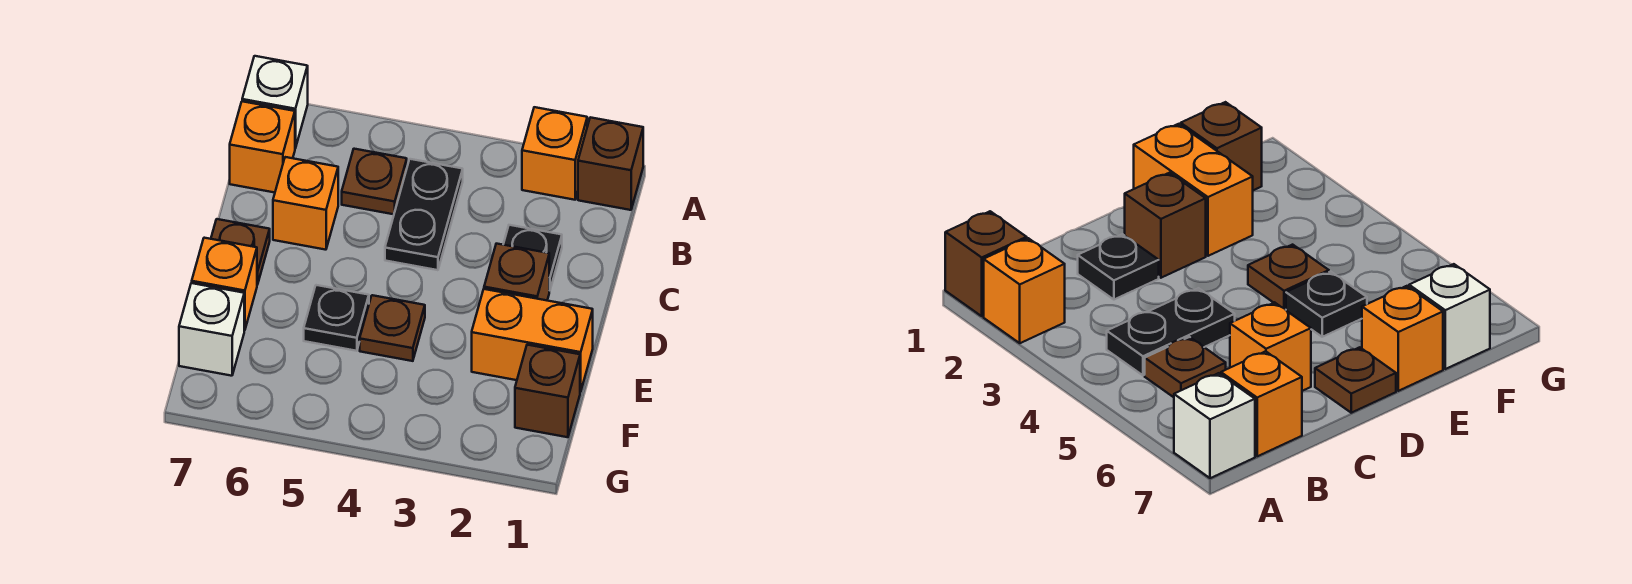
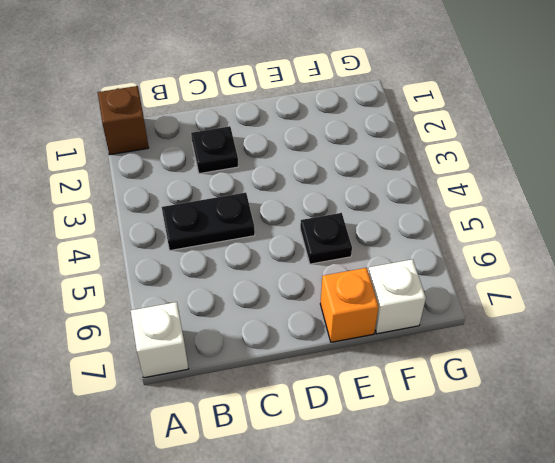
none -> orange 1x1 brick [522,107,587,200]
none -> brown 1x1 plate [342,149,407,214]
none -> orange 1x1 brick [230,101,295,193]

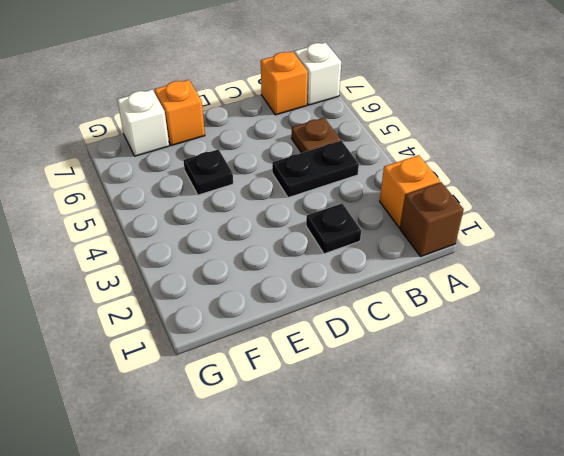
none -> orange 1x1 brick [273,157,338,250]
none -> brown 1x1 brick [484,244,549,300]
none -> brown 1x1 plate [211,219,270,285]

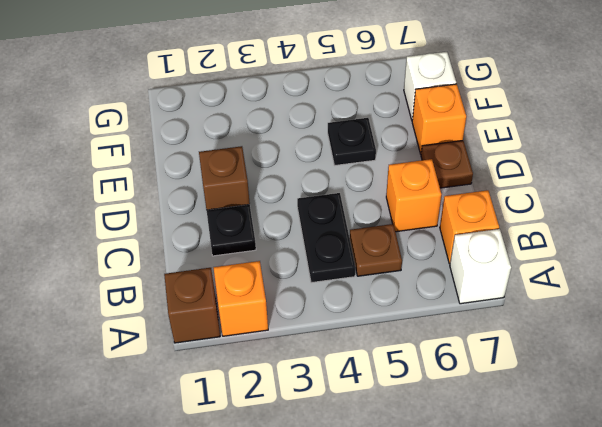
none -> orange 1x2 brick [472,289,593,392]
none -> brown 1x1 plate [360,295,425,361]
none -> brown 1x1 brick [515,345,580,437]

